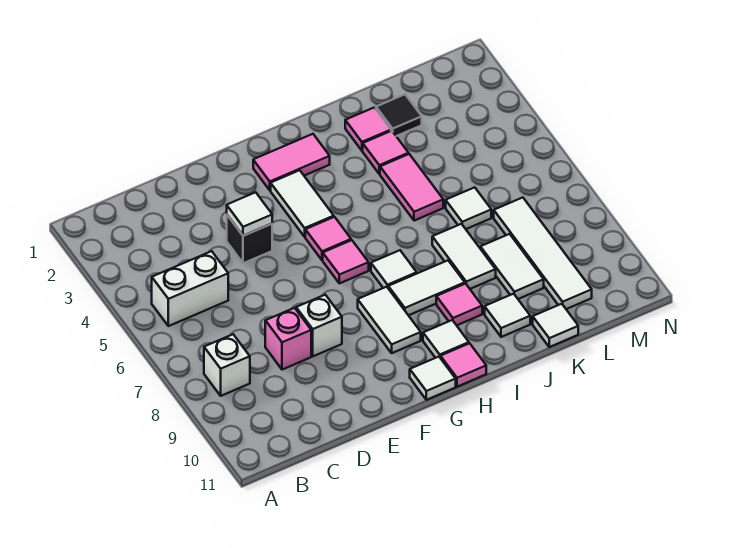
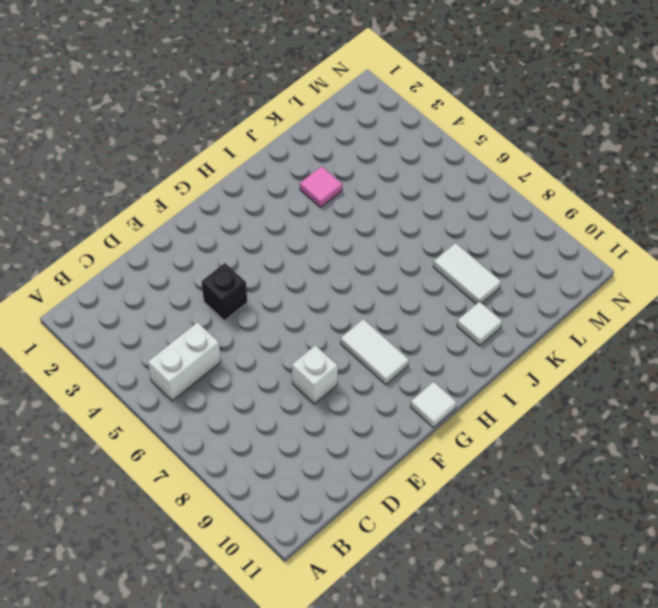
none -> white 1x1 brick [204,334,250,396]
none -> pink 1x1 brick [265,308,311,370]
none -> pink 1x2 tile [253,134,330,190]

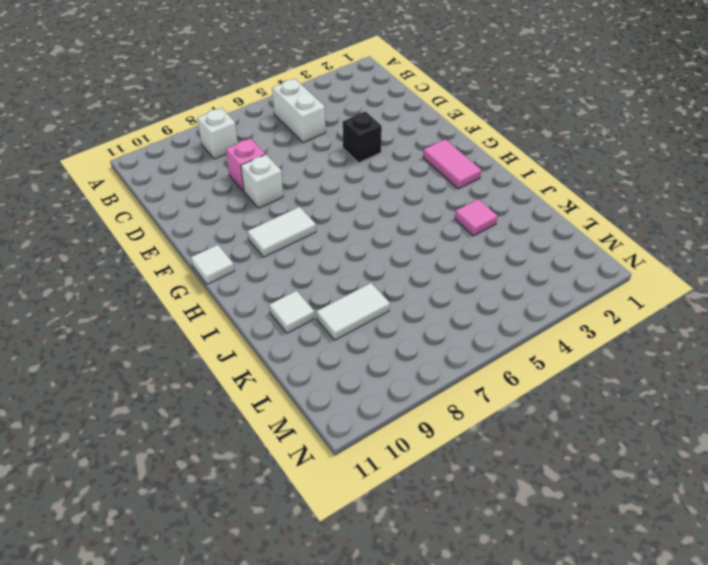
none -> white 1x2 tile [271,170,334,237]
none -> pink 1x1 tile [305,217,351,260]
none -> pink 1x1 tile [323,240,369,283]

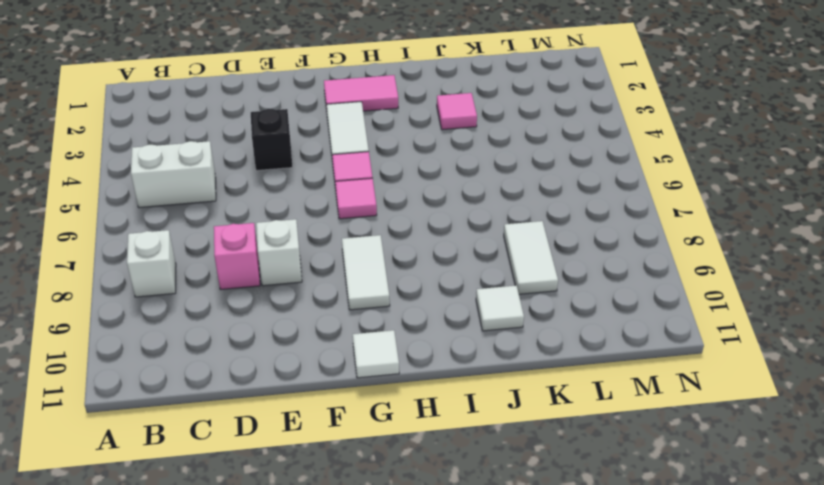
none -> white 1x1 tile [371,250,417,288]
none -> white 1x2 tile [388,261,465,315]
none -> white 1x1 tile [423,320,469,358]

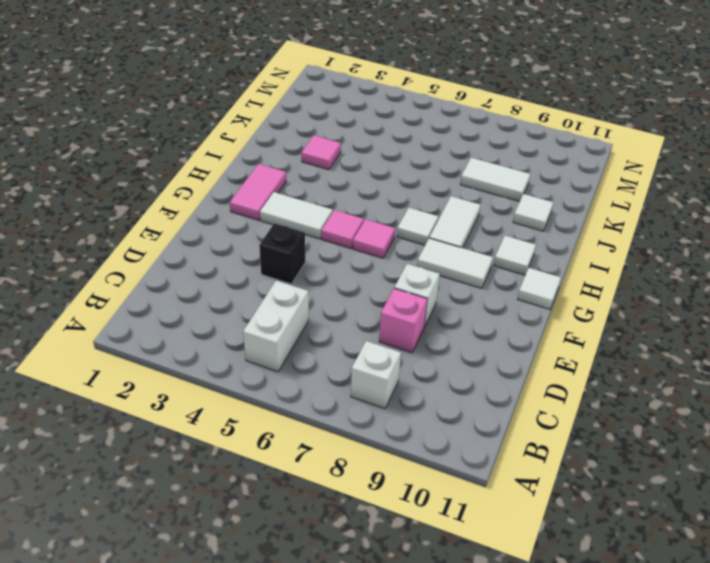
none -> pink 1x1 tile [441,343,486,387]
none -> pink 1x1 tile [436,284,482,325]
none -> pink 1x1 tile [345,107,391,151]

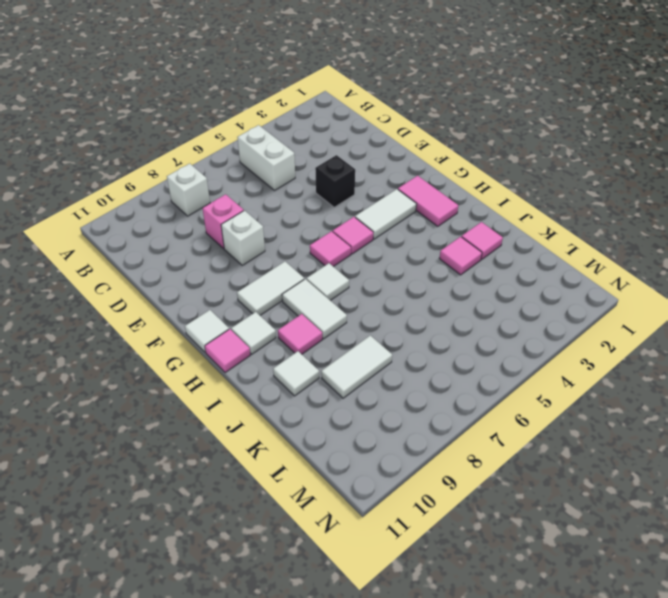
none -> pink 1x2 tile [380,154,443,221]
none -> white 1x2 tile [432,224,496,289]
none -> black 1x1 tile [376,94,422,136]

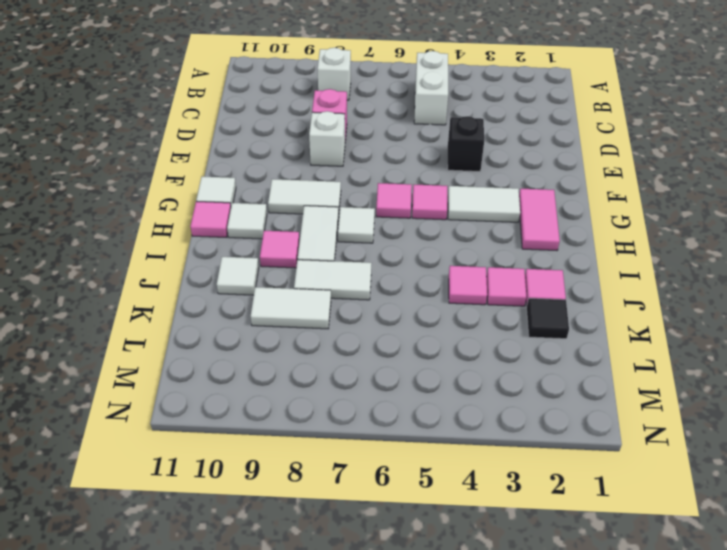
pink 1x1 tile [449,266,487,305] -> pink 1x2 tile [380,154,443,221]
none -> white 1x1 tile [446,187,491,229]
none -> white 1x1 tile [533,304,578,347]
none -> white 1x4 tile [494,198,592,309]

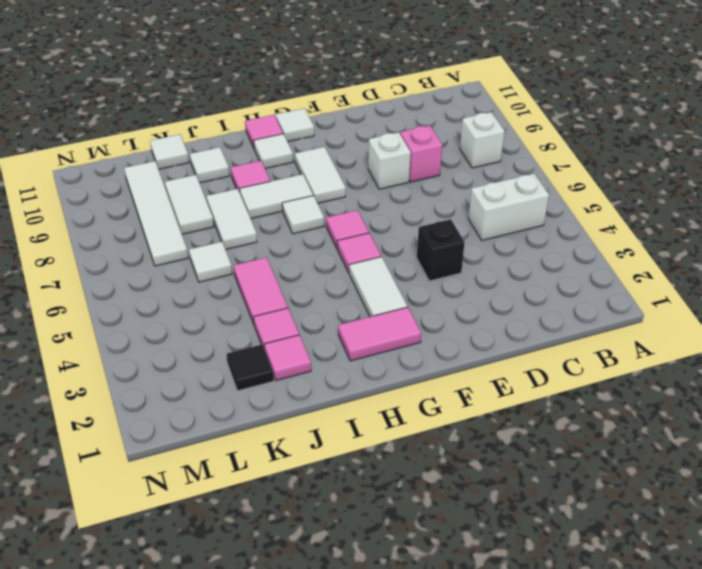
none -> white 1x1 tile [227,192,272,236]

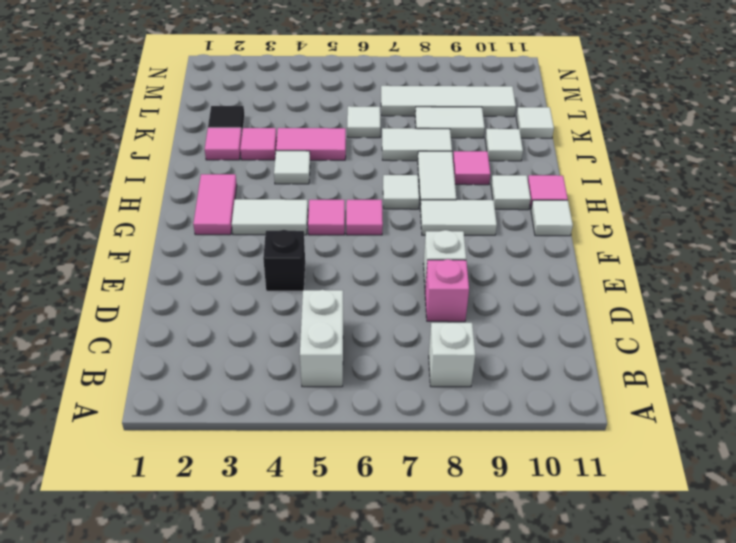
white 1x1 tile [274,151,310,184] -> white 1x1 tile moved to [227,192,272,236]

